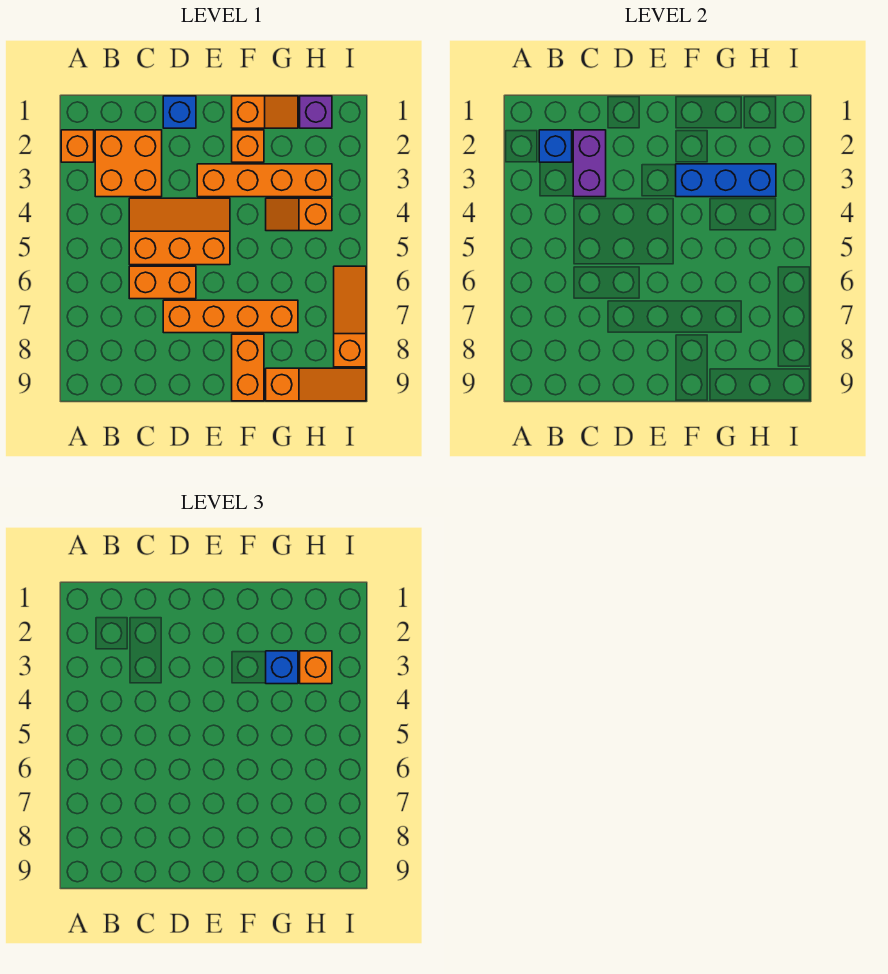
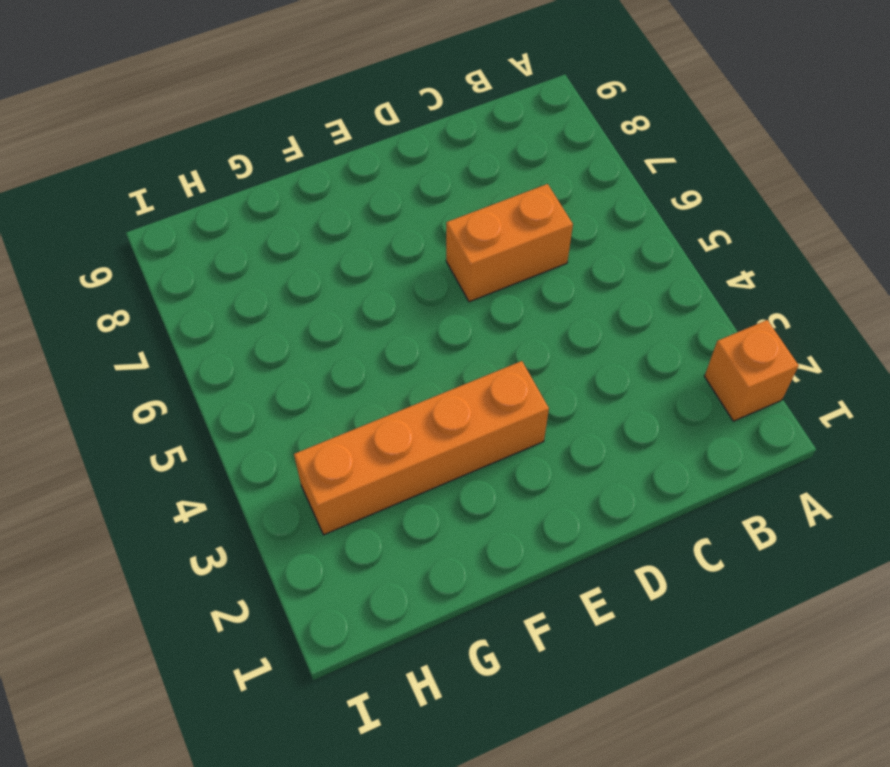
none -> orange 2x2 brick [95,130,162,197]
none -> orange 2x3 slope [129,198,230,265]
none -> blue 1x1 brick [163,96,196,128]

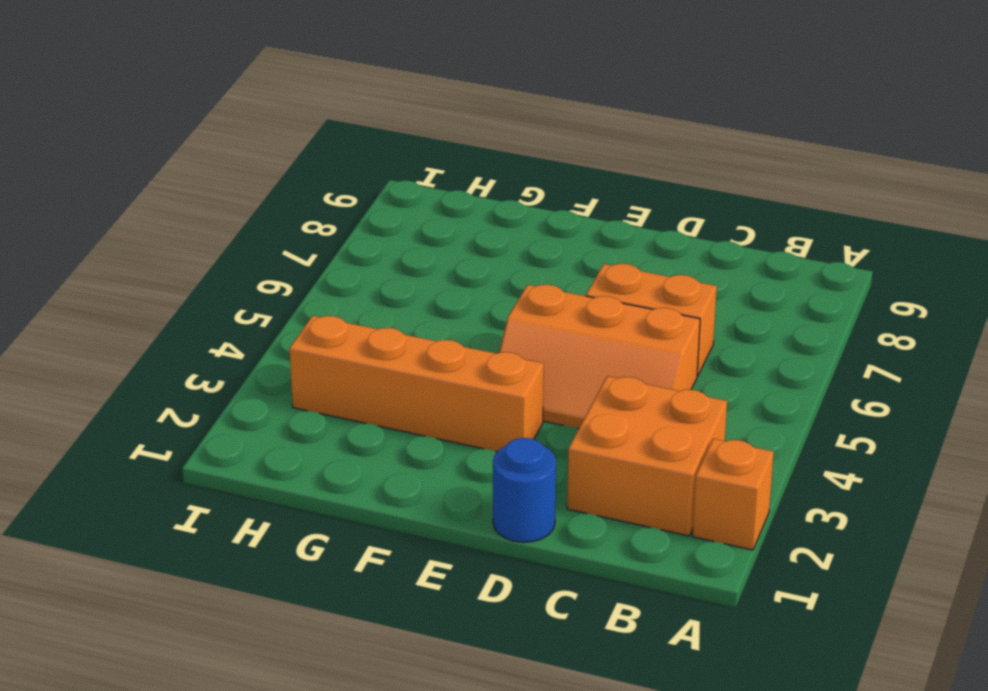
blue 1x1 round brick [493,438,556,542] -> blue 1x1 brick [163,96,196,128]
none -> orange 1x4 brick [163,300,298,333]
none -> orange 1x2 slope [232,96,298,128]
none -> orange 1x1 brick [232,130,264,162]

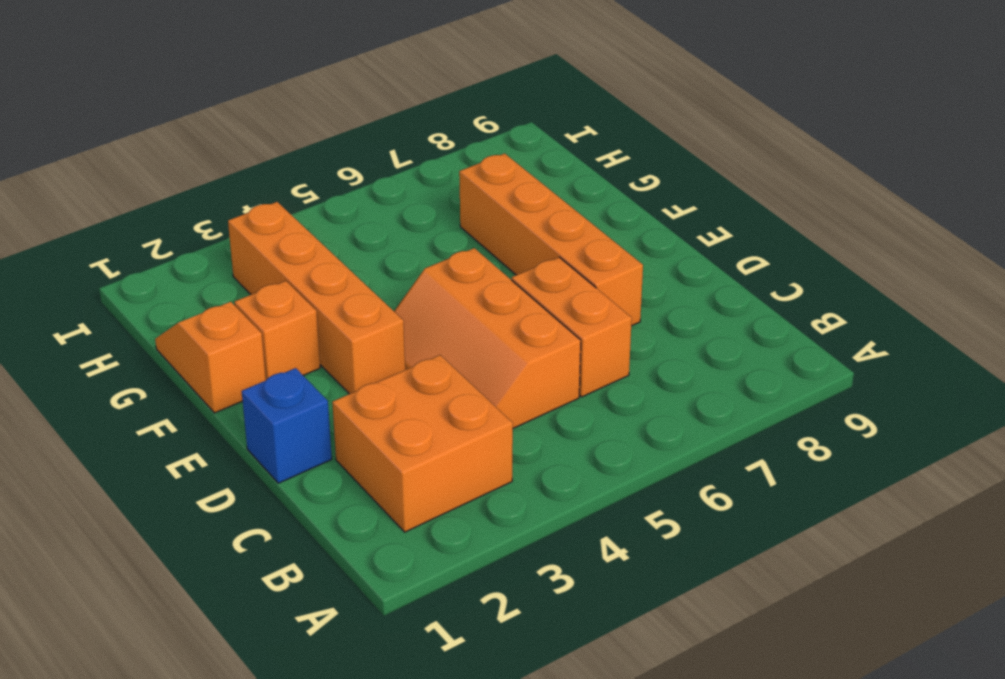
none -> orange 1x1 brick [61,130,94,162]
none -> orange 1x2 brick [232,334,264,401]
none -> orange 1x2 slope [266,198,332,231]

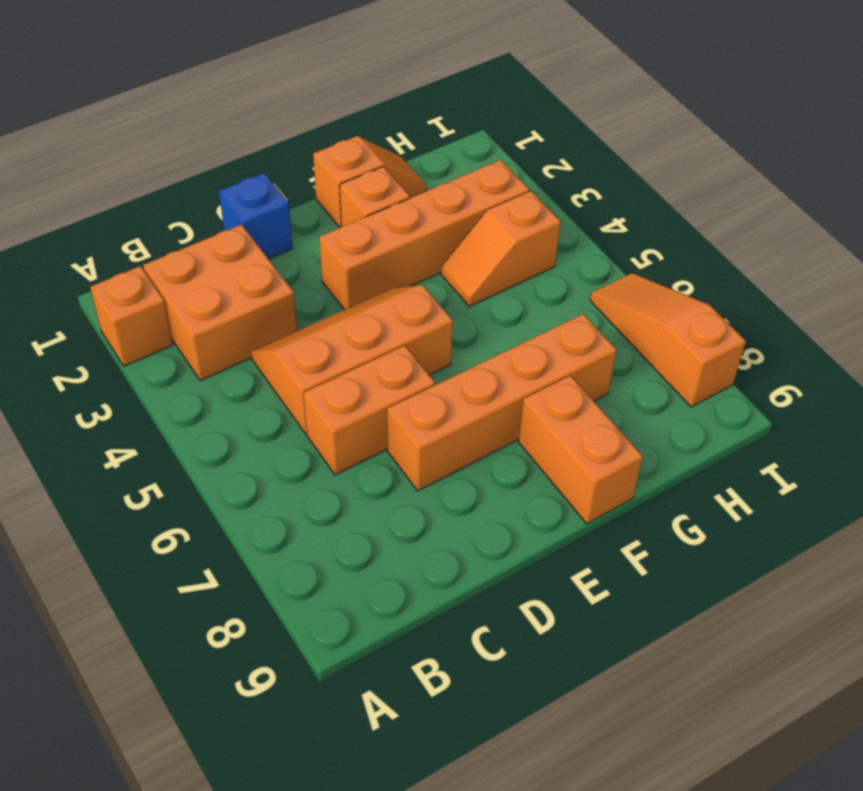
none -> orange 1x3 slope [266,368,366,401]
none -> purple 1x1 brick [300,96,332,128]
none -> blue 1x1 brick [539,130,572,162]

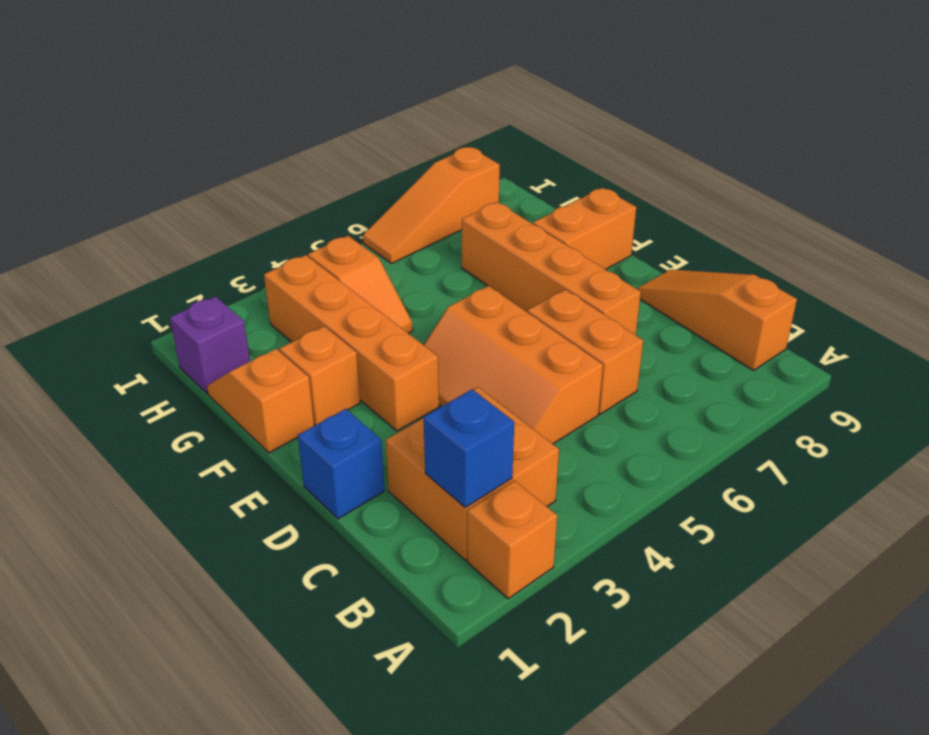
orange 1x3 slope [637,270,797,370] -> orange 1x3 slope moved to [266,368,366,401]
none -> purple 1x2 brick [573,130,606,197]
none -> blue 1x3 brick [676,164,776,197]
none -> blue 1x1 brick [266,651,298,684]

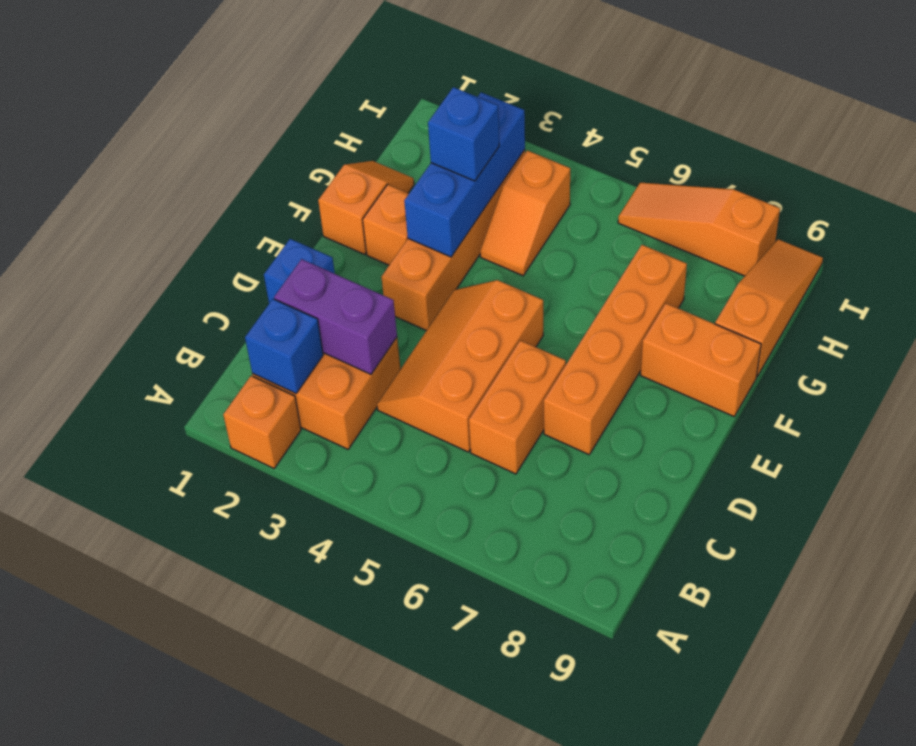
none -> purple 1x1 brick [300,96,332,128]
none -> orange 1x1 brick [300,651,332,684]

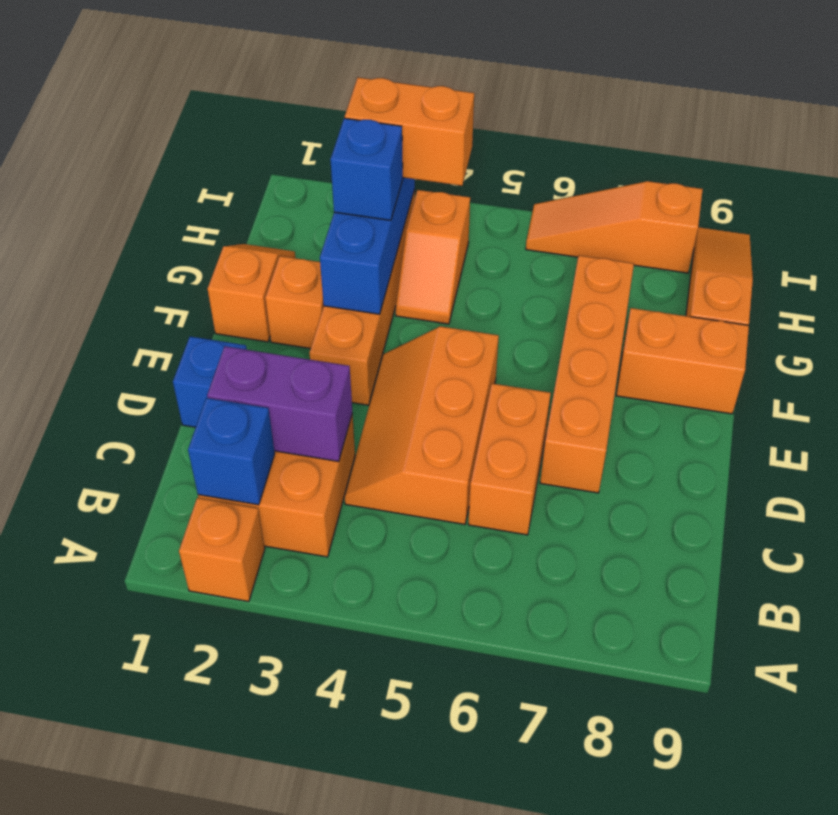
orange 1x2 brick [345,77,474,186] -> orange 1x1 brick [300,651,332,684]
none -> purple 1x1 brick [300,96,332,128]

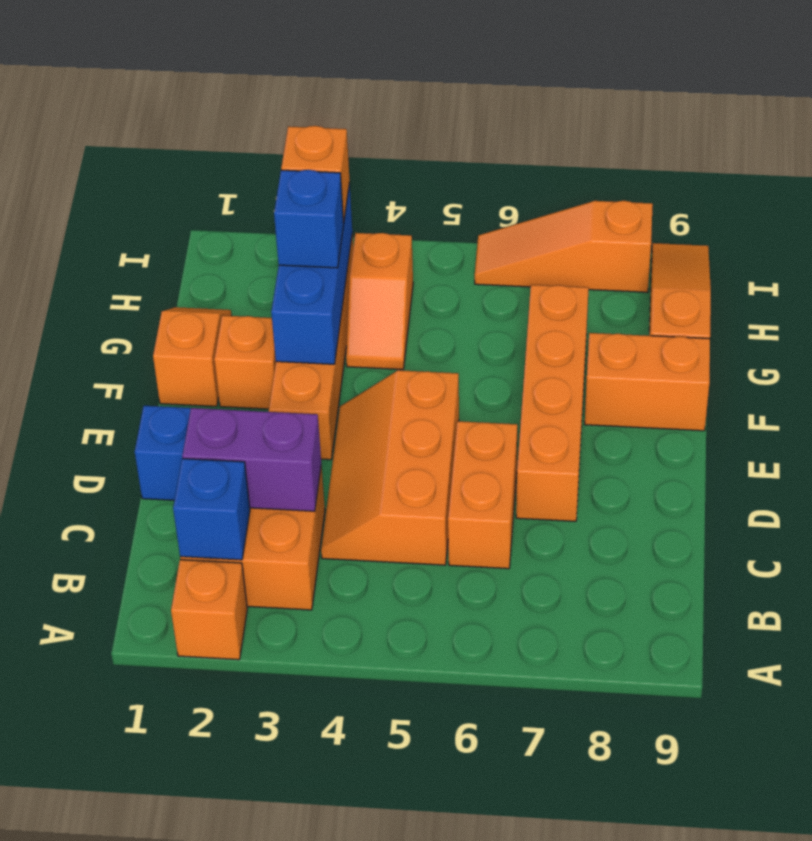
none -> purple 1x1 brick [300,96,332,128]

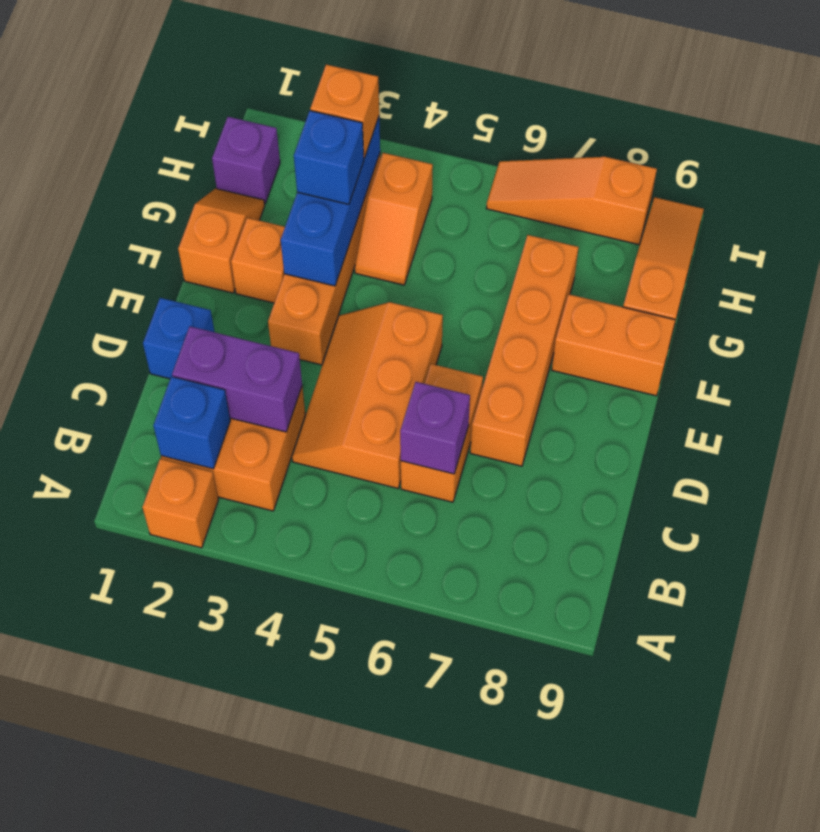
purple 1x1 brick [400,382,470,474] -> none

